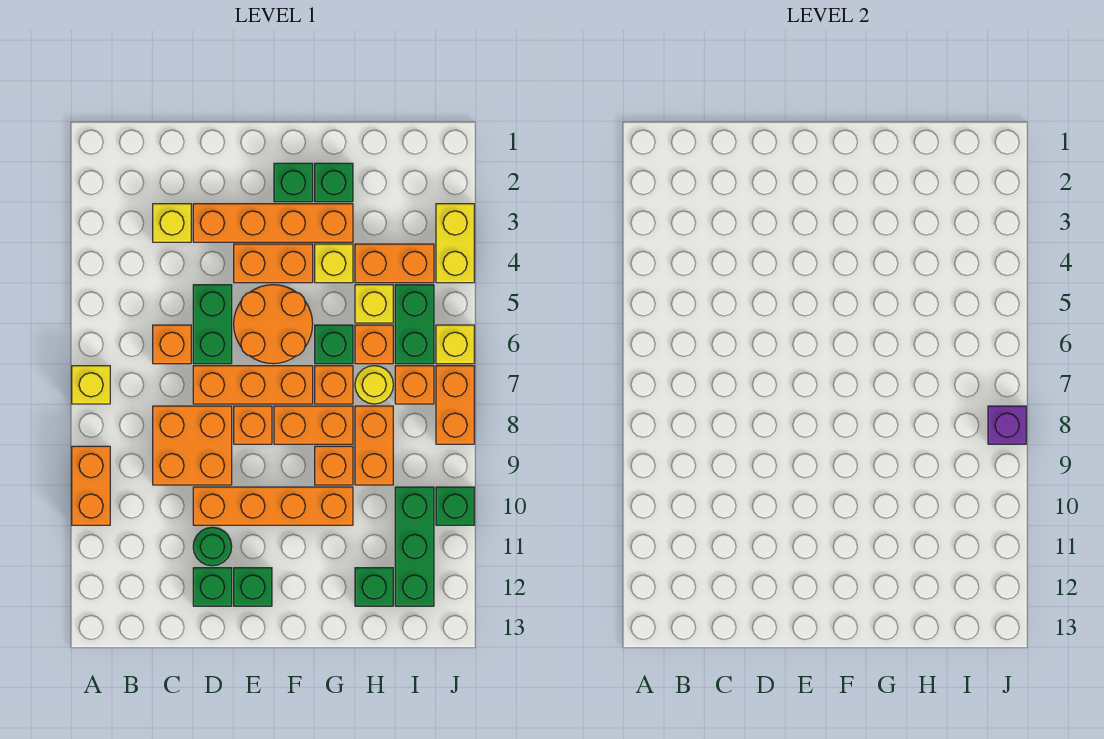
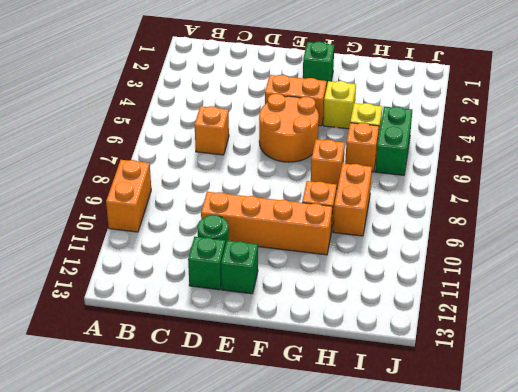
none -> yellow 1x1 brick [72,366,110,404]
none -> yellow 1x1 brick [153,204,191,242]
none -> orange 2x2 brick [153,406,232,485]
none -> orange 1x4 brick [193,204,353,242]

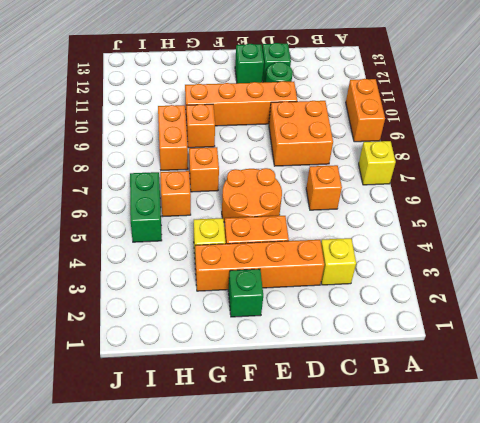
none -> green 1x2 brick [193,285,232,364]
none -> orange 1x3 brick [193,366,313,404]
none -> orange 1x1 brick [234,406,272,444]
none -> orange 1x2 brick [274,406,353,444]

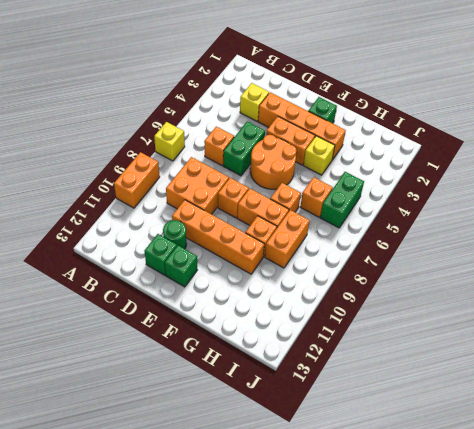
none -> orange 1x3 brick [193,366,313,404]
none -> green 1x1 brick [315,163,353,202]
none -> green 1x1 brick [315,325,353,364]
none -> orange 1x2 brick [355,244,434,283]

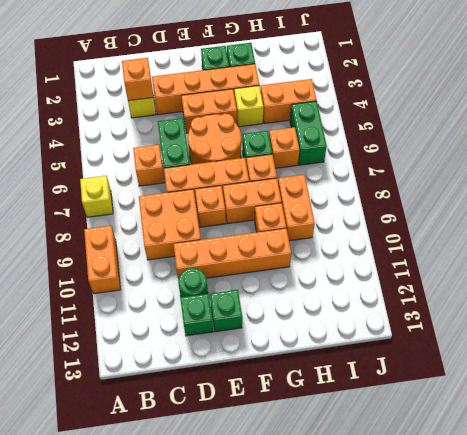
orange 1x1 brick [122,58,153,101] -> orange 1x1 brick moved to [395,366,434,404]
none -> yellow 1x1 brick [355,285,393,323]
none -> yellow 1x1 round brick [355,366,393,404]
none -> green 1x1 brick [355,568,393,606]
none -> green 1x3 brick [395,487,434,606]

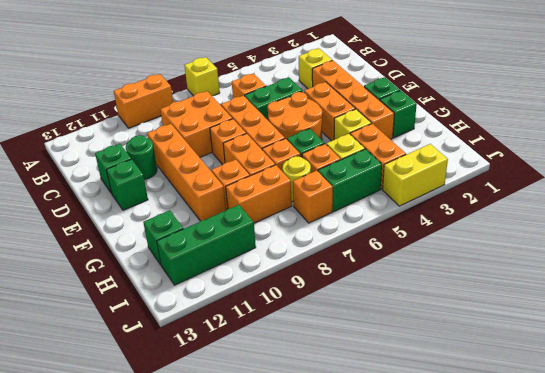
none -> yellow 1x1 brick [436,325,474,364]
none -> orange 1x2 brick [436,366,474,444]
none -> green 1x1 brick [436,487,474,525]
none -> purple 1x1 brick [988,406,1026,444]

